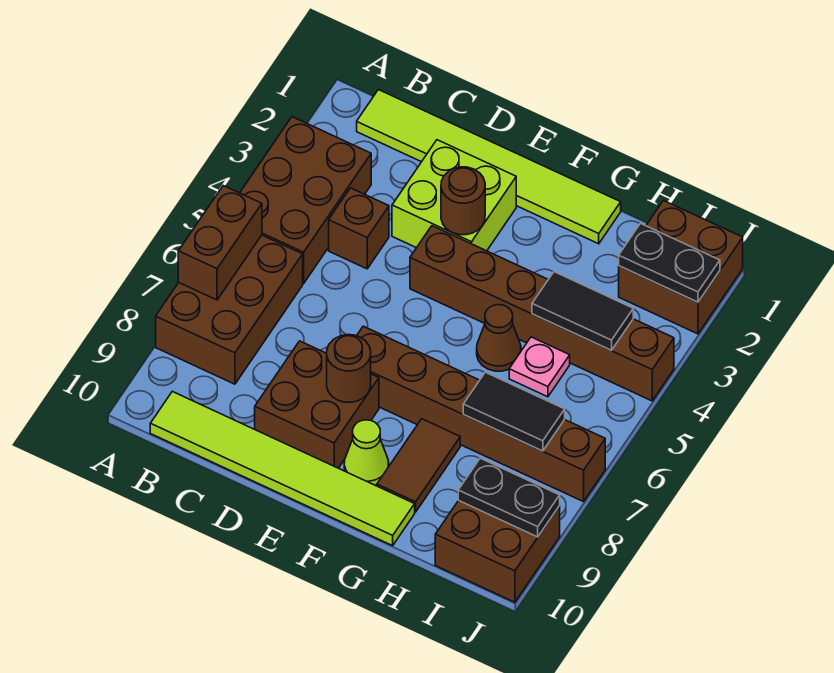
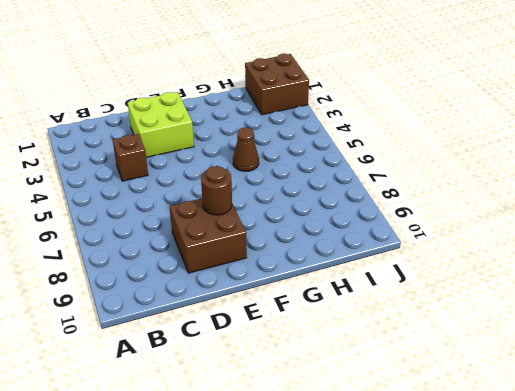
none -> brown 2x3 brick [240,117,371,284]
none -> brown 2x3 brick [156,235,303,384]
none -> lime 1x6 tile [357,90,621,244]

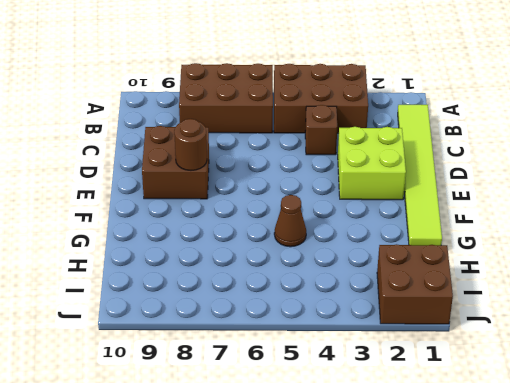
none -> lime 1x6 tile [150,391,415,546]
none -> brown 1x6 brick [410,226,674,401]
none -> brown 1x6 brick [357,326,605,502]

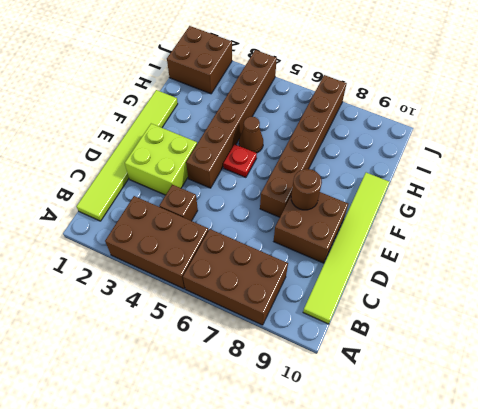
red 1x1 plate [223,144,257,177] -> none
none -> lime 1x1 cone [344,420,389,485]
none -> brown 1x2 tile [377,419,460,512]
none -> pink 1x1 plate [509,337,570,397]

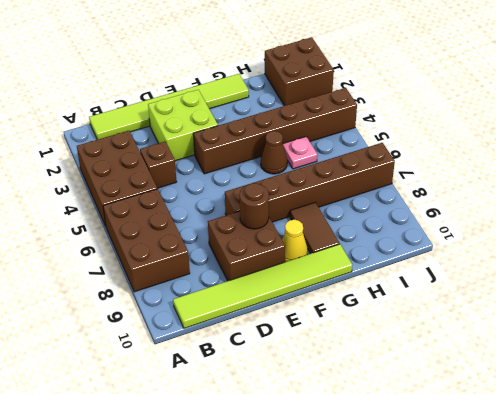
yellow 1x1 cone [282,220,308,262] -> lime 1x1 cone [344,420,389,485]
none -> brown 2x2 brick [435,500,560,602]
none -> brown 1x2 brick [178,186,262,300]
none -> brown 1x1 round brick [441,167,485,235]

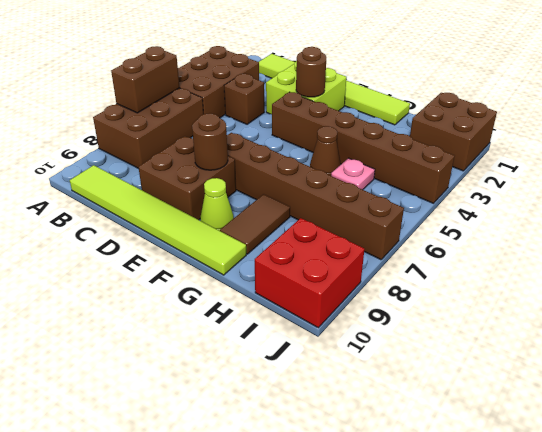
red 2x2 brick [255,218,364,328] -> brown 2x2 brick [435,500,560,602]
none -> black 1x2 tile [532,272,633,350]
none -> black 1x2 tile [463,372,565,451]
none -> black 1x2 plate [619,223,720,302]

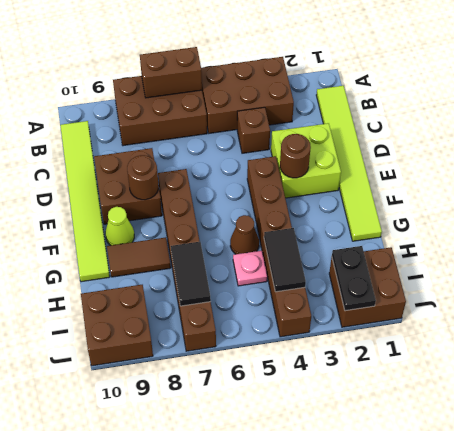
none -> black 1x2 plate [458,458,560,537]

